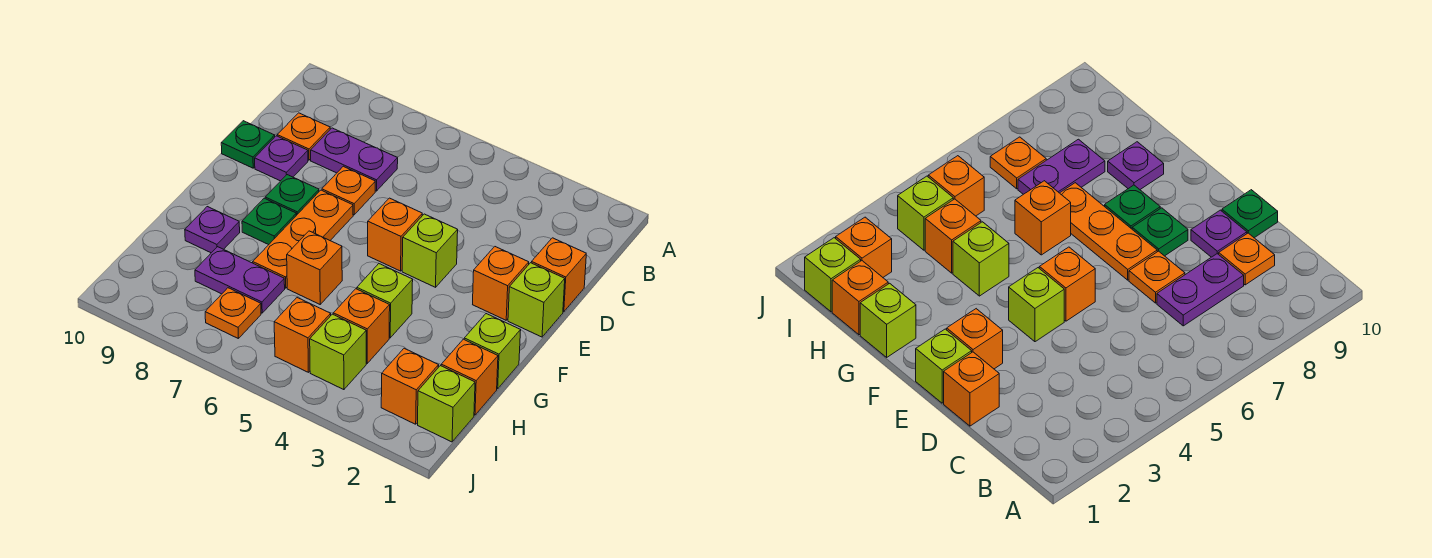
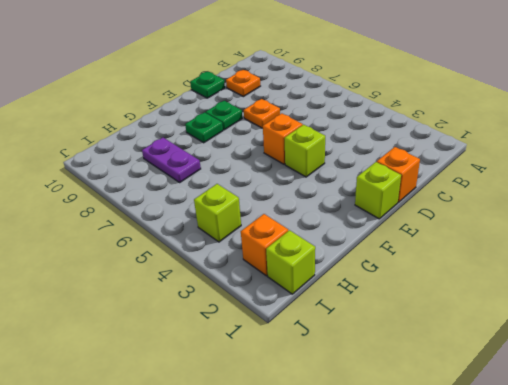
none -> purple 1x2 plate [311,128,398,191]
none -> purple 1x1 plate [255,136,308,181]
none -> orange 1x1 brick [473,247,529,320]

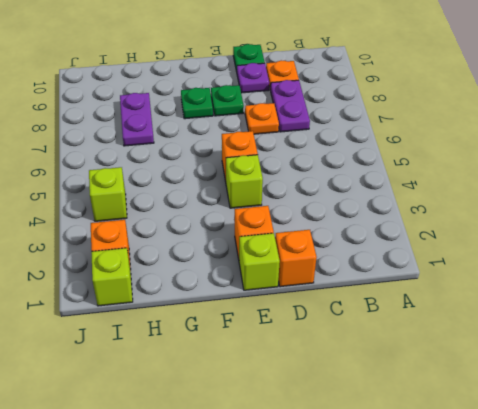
none -> orange 1x3 plate [253,190,353,288]
none -> lime 1x1 brick [464,314,521,389]
none -> lime 1x1 brick [357,264,413,338]

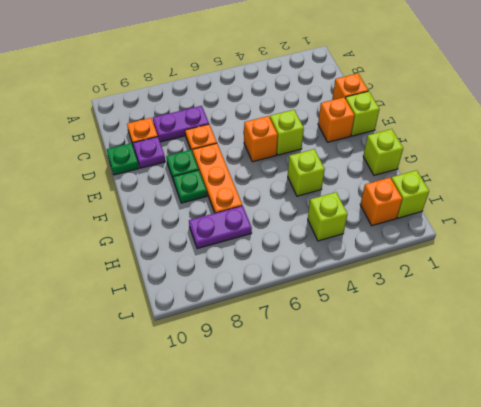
none -> orange 1x1 brick [287,231,342,304]
none -> purple 1x1 plate [185,207,240,253]
none -> orange 1x1 brick [441,339,498,415]

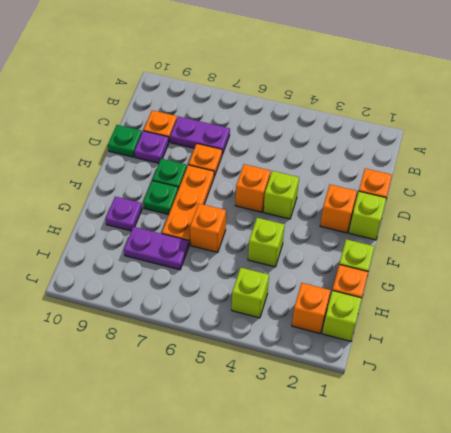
none -> orange 1x1 brick [333,289,390,363]
none -> orange 1x1 brick [274,298,331,372]
none -> orange 1x1 plate [205,288,261,339]

